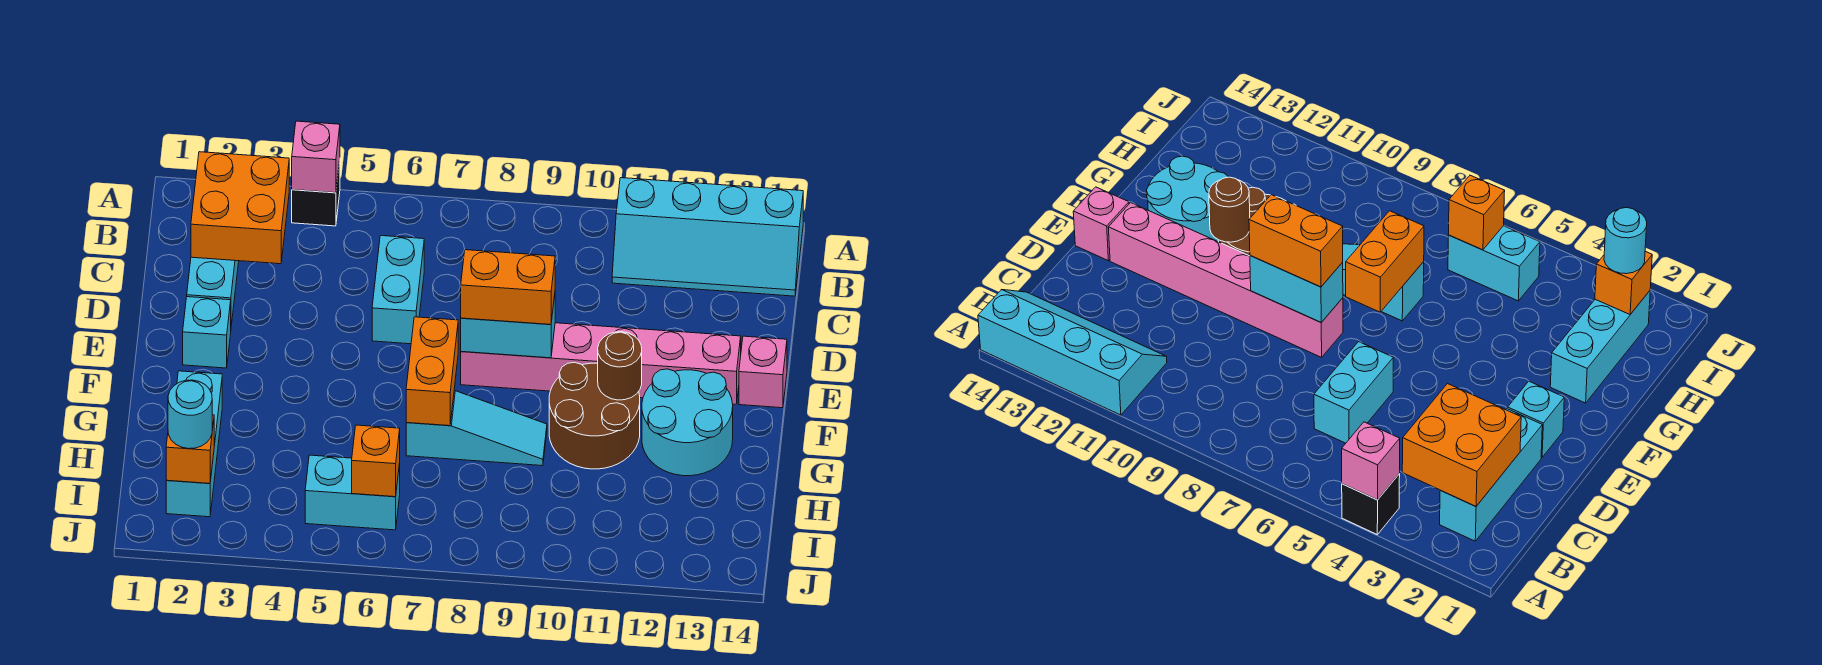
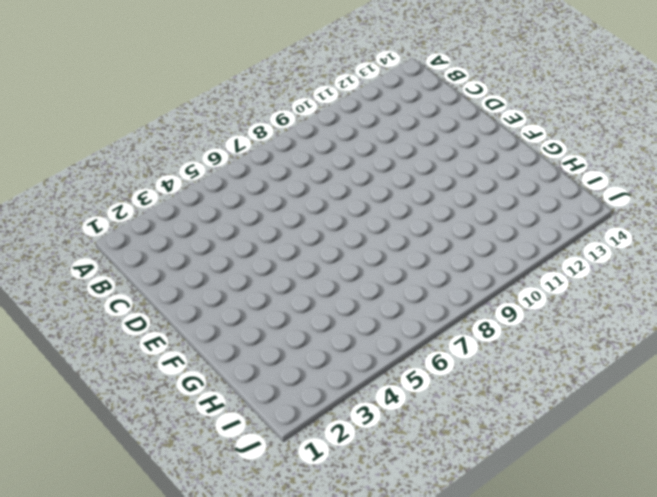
none -> black 1x1 brick [292,161,340,226]
none -> cyan 2x4 slope [612,178,803,296]
none -> cyan 1x3 brick [187,257,239,325]

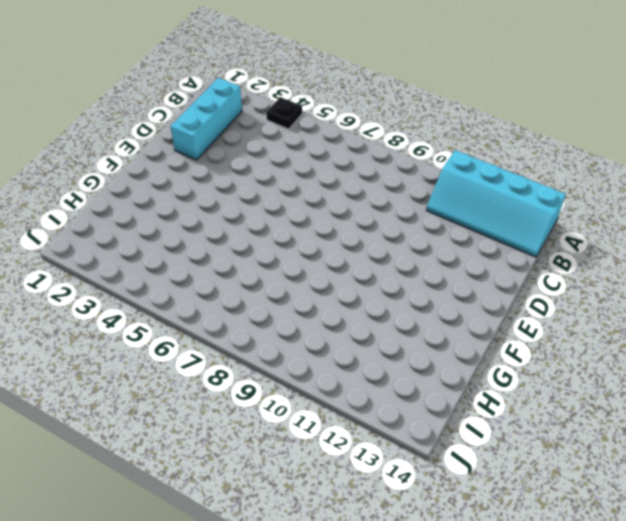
black 1x1 plate [266,97,302,129] -> black 1x1 brick [292,161,340,226]
none -> cyan 1x2 brick [372,236,424,344]
none -> cyan 1x1 brick [183,297,231,368]
none -> pink 1x6 brick [461,323,741,404]

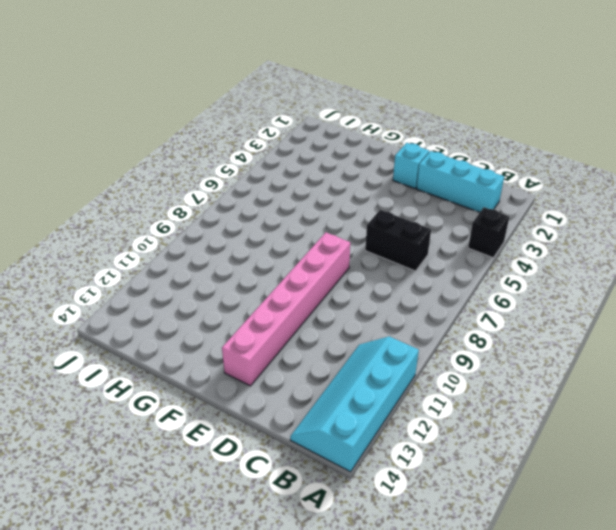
black 1x2 brick [365,210,431,271] -> cyan 1x2 brick [372,236,424,344]
none -> pink 1x1 brick [739,336,787,408]
none -> brown 2x2 round brick [549,362,640,469]
none -> cyan 2x2 round brick [642,369,733,476]

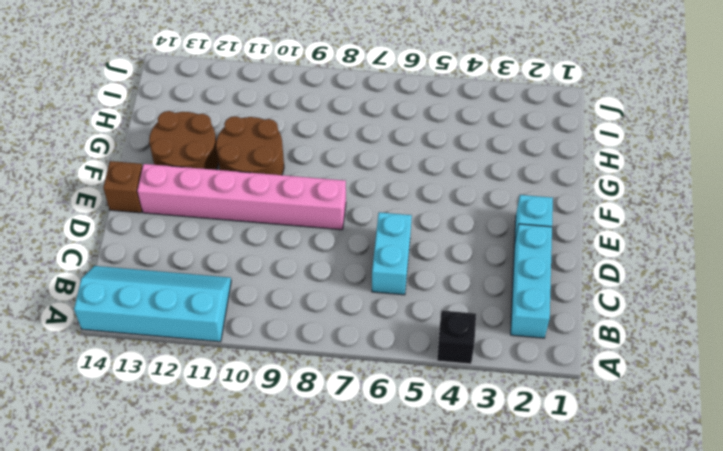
brown 1x1 brick [103,161,143,213] -> pink 1x1 brick [739,336,787,408]
brown 2x2 round brick [149,111,219,170] -> cyan 2x2 round brick [642,369,733,476]
none -> cyan 1x3 brick [166,371,222,517]
none -> cyan 1x3 slope [406,391,547,466]
none -> cyan 1x2 brick [305,455,400,530]

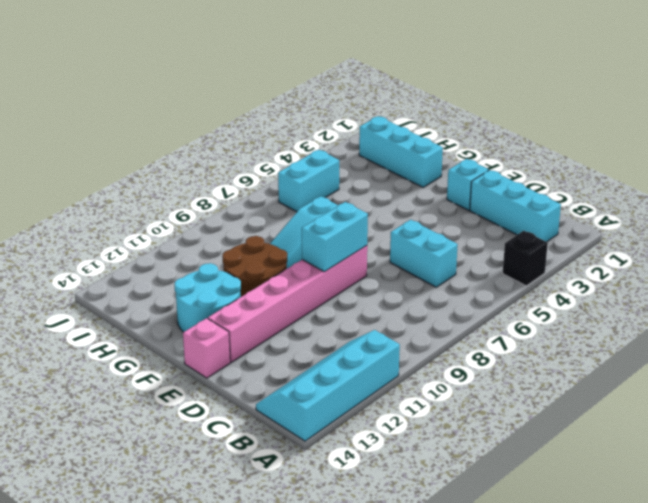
none -> pink 1x1 brick [292,121,340,193]
none -> orange 2x2 brick [191,152,289,264]
none -> orange 1x2 brick [406,317,458,426]

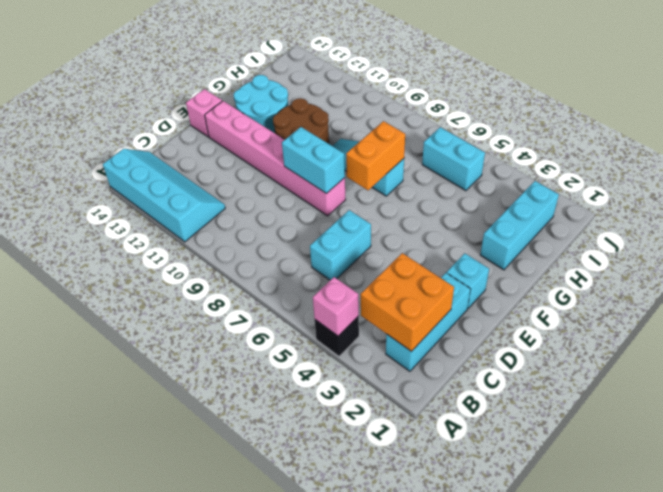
none -> brown 1x1 round brick [598,332,642,400]
none -> orange 1x1 brick [166,415,214,483]
none -> orange 1x1 brick [352,425,400,497]

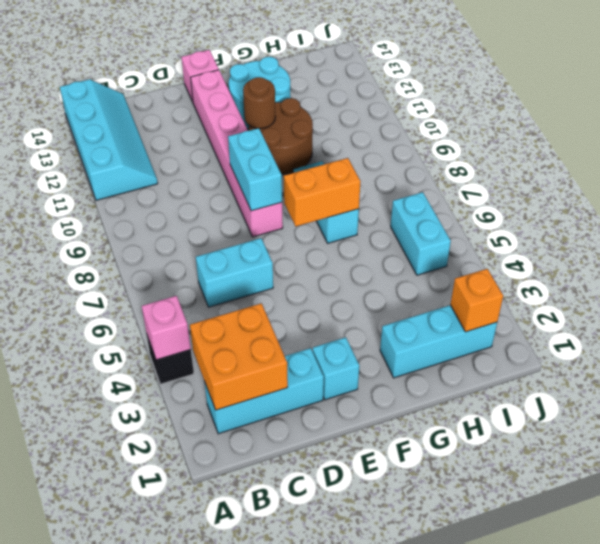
none -> orange 1x1 brick [352,425,400,497]
none -> orange 1x2 brick [461,250,555,325]
none -> cyan 1x1 round brick [168,380,212,449]

